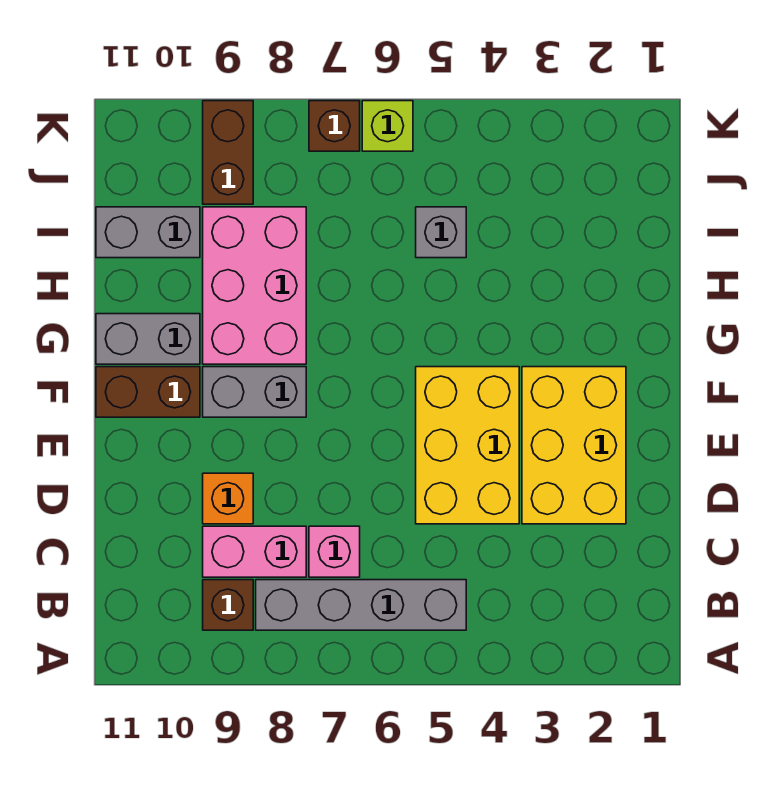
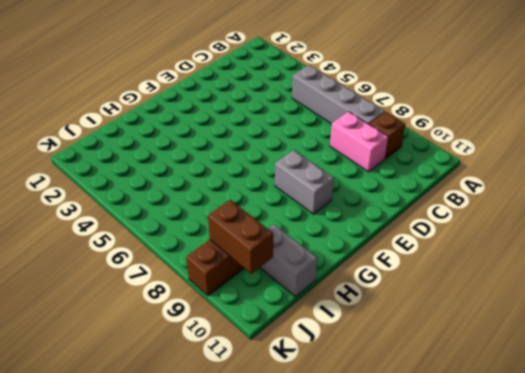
brown 1x2 brick [208,200,273,274] -> brown 1x2 brick moved to [96,367,200,417]
none -> pink 1x1 brick [309,526,360,577]
none -> yellow 2x3 brick [522,367,626,524]
none -> yellow 2x3 brick [416,367,519,524]

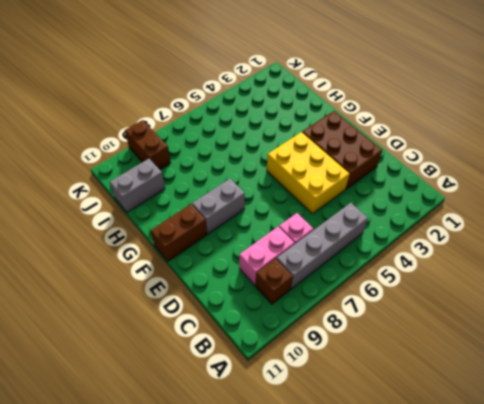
brown 2x3 brick [302,111,382,189] -> yellow 2x3 brick [522,367,626,524]
none -> orange 1x1 brick [203,473,253,524]
none -> pink 2x3 brick [203,207,306,364]
none -> grey 1x2 brick [96,314,200,364]

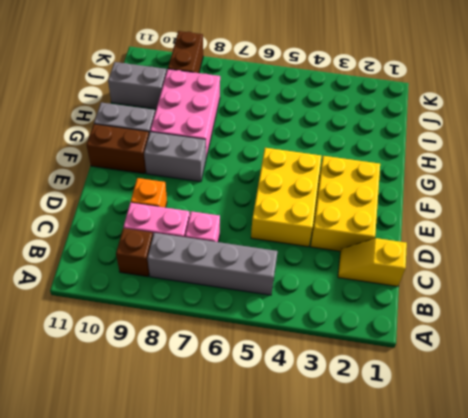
yellow 1x2 slope [338,238,407,286] -> none
none -> grey 1x1 brick [416,207,466,258]
none -> lime 1x1 brick [362,101,413,151]
none -> brown 1x1 brick [309,101,360,151]

